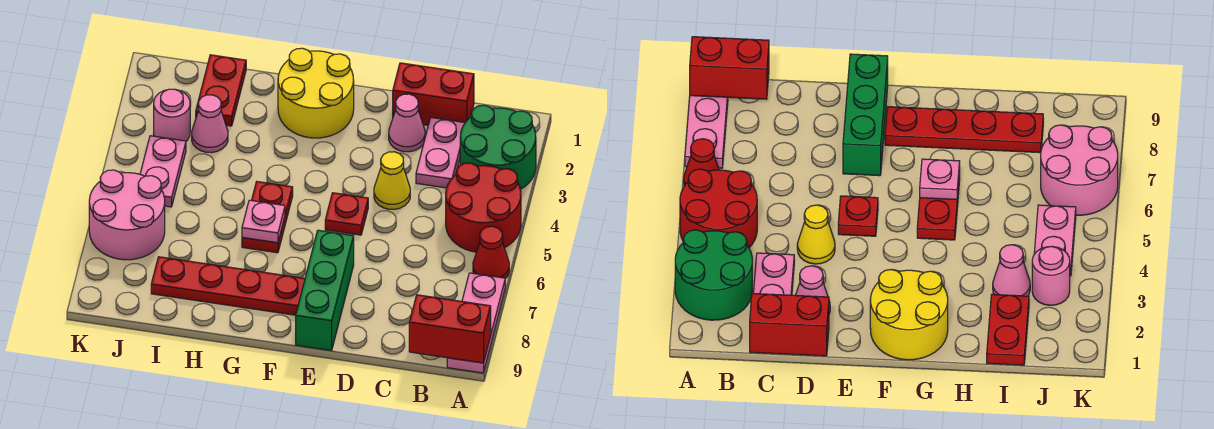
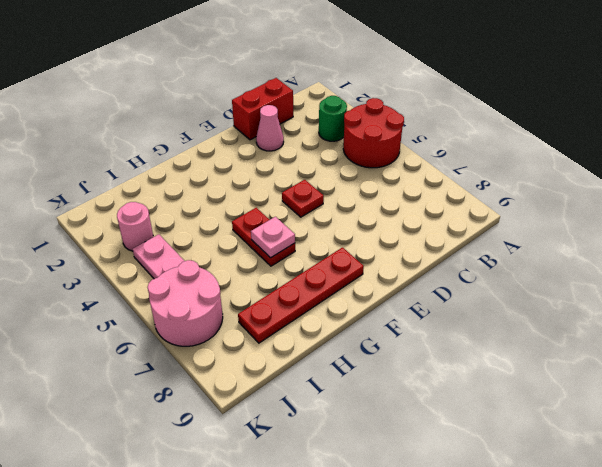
green 1x1 round brick [319,96,347,141] -> green 2x2 round brick [460,105,536,189]
none -> red 1x1 cone [473,226,509,279]
none -> pink 1x3 plate [447,273,505,373]
none -> pink 1x2 plate [416,118,465,188]

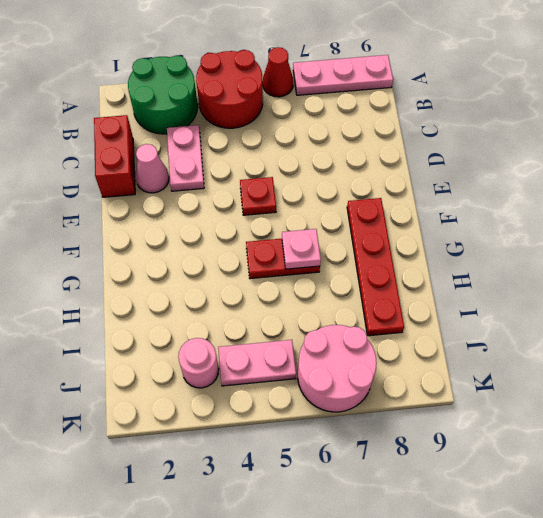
pink 1x2 plate [167,125,204,191] -> pink 1x2 plate turned to [416,118,465,188]
none -> yellow 1x1 cone [374,152,410,209]
none -> green 1x3 brick [296,230,354,350]
none -> yellow 2x2 round brick [278,48,354,138]

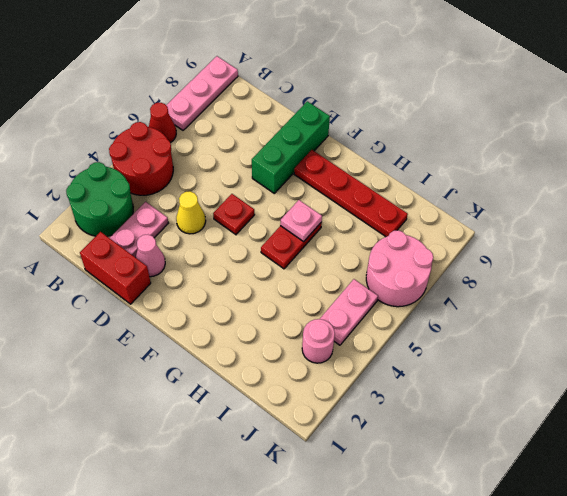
none -> yellow 2x2 round brick [278,48,354,138]
none -> red 1x2 plate [196,55,246,126]
none -> pink 1x1 cone [192,95,228,153]

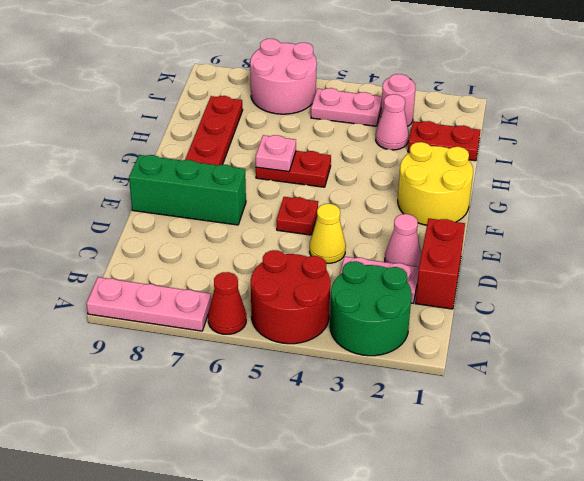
none -> red 1x2 brick [409,295,491,363]

